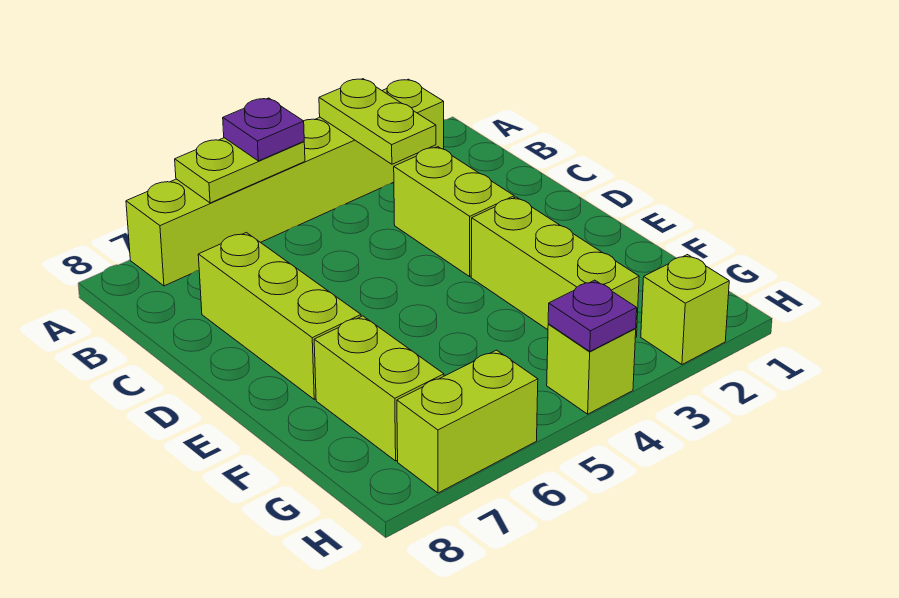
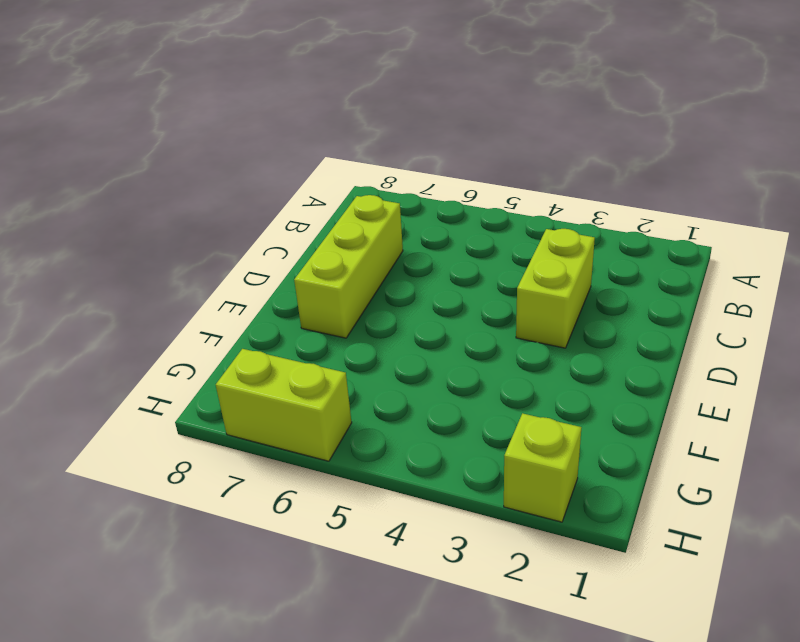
none -> lime 1x6 brick [126,79,444,286]
none -> lime 1x3 brick [471,197,639,338]
none -> lime 1x2 brick [314,316,444,461]

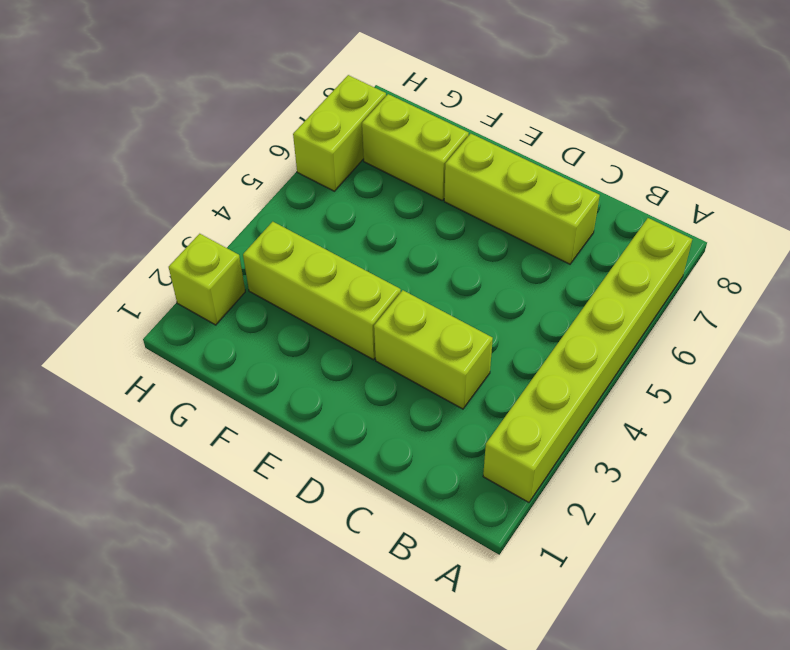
none -> lime 1x1 brick [547,324,636,414]
none -> lime 1x2 plate [319,79,436,164]
none -> lime 1x2 plate [175,138,305,203]

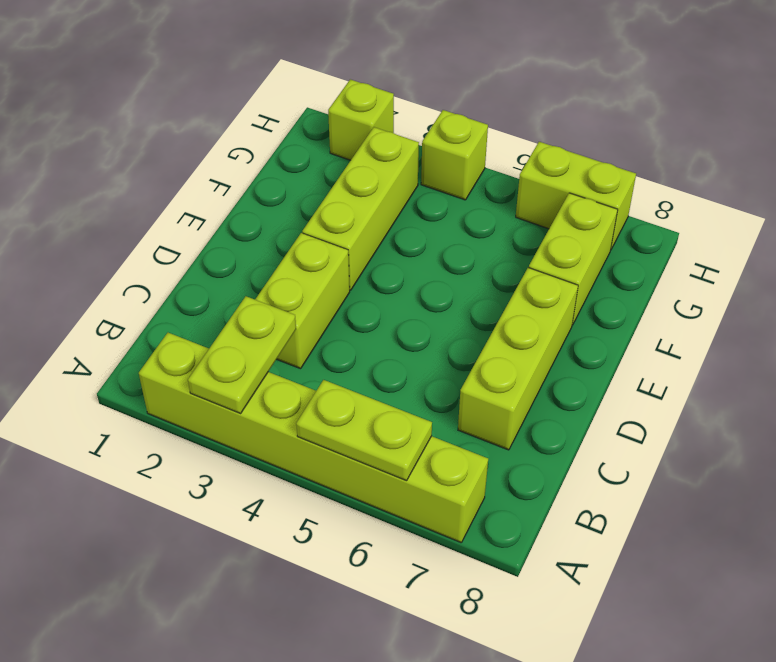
none -> purple 1x1 plate [548,280,637,351]
none -> purple 1x1 plate [223,98,304,161]

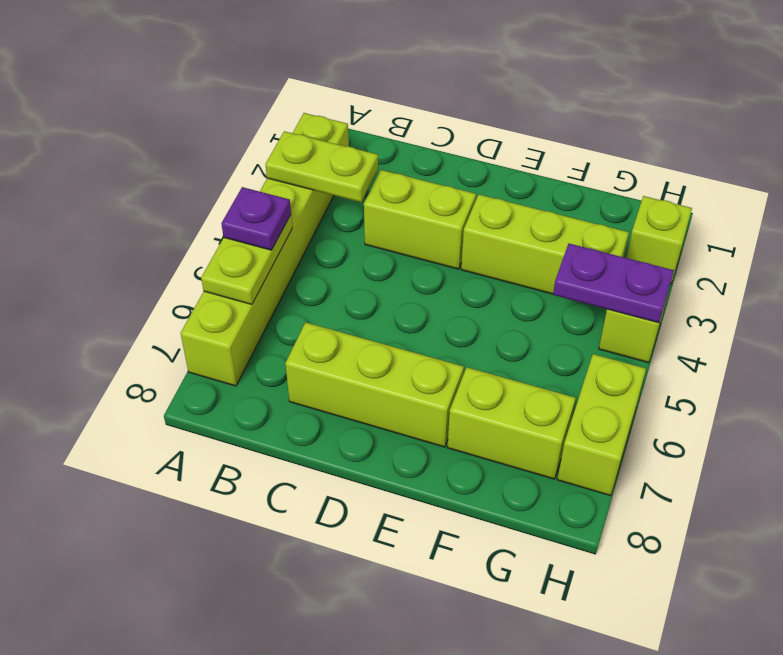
purple 1x2 plate [553,244,674,323] -> purple 1x1 plate [548,280,637,351]

